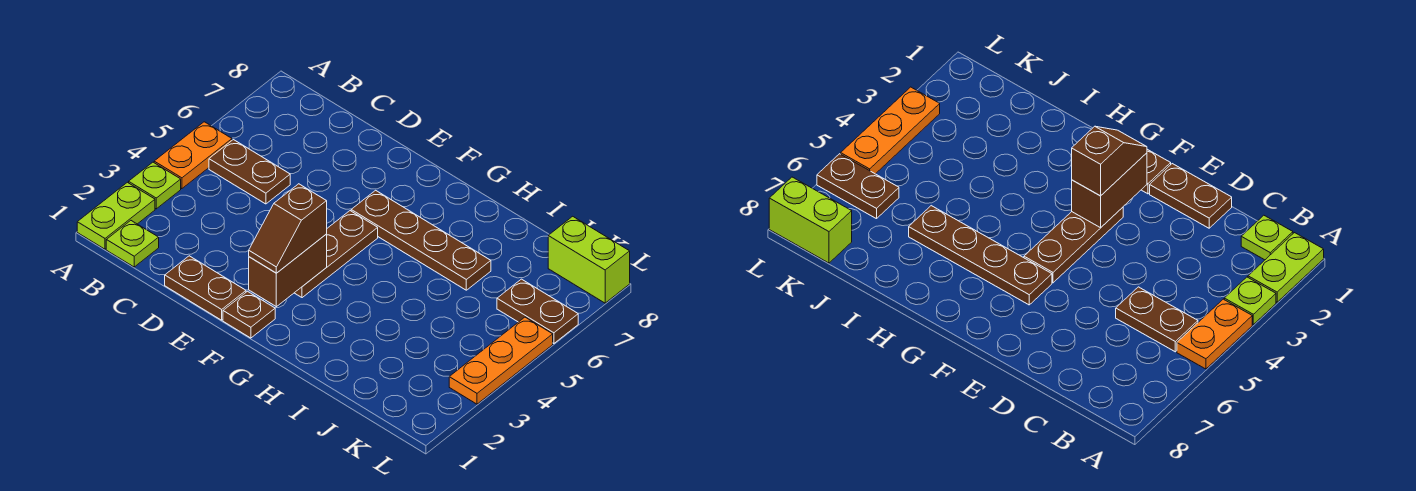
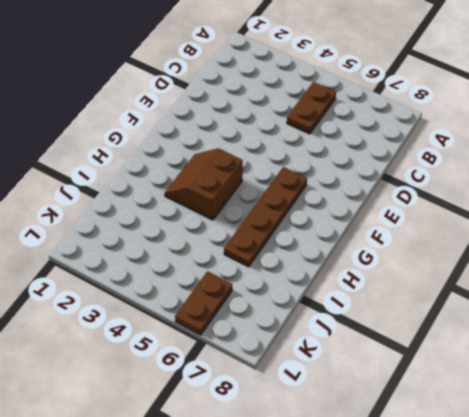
brown 2x2 slope [165,148,243,220] -> none
none -> lime 1x2 plate [77,182,155,249]
none -> lime 1x1 plate [129,162,181,209]
none -> orange 1x2 plate [154,122,232,189]

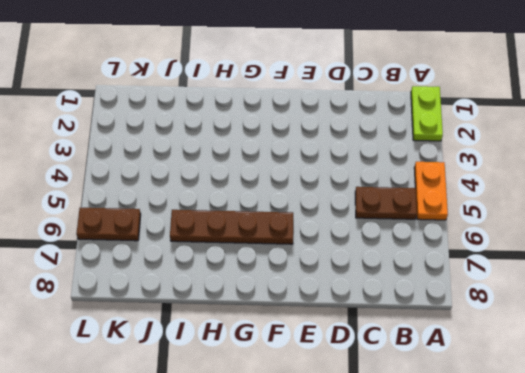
none -> lime 1x1 plate [129,162,181,209]
none -> lime 1x1 plate [106,221,159,267]
none -> brown 1x2 plate [165,256,246,320]

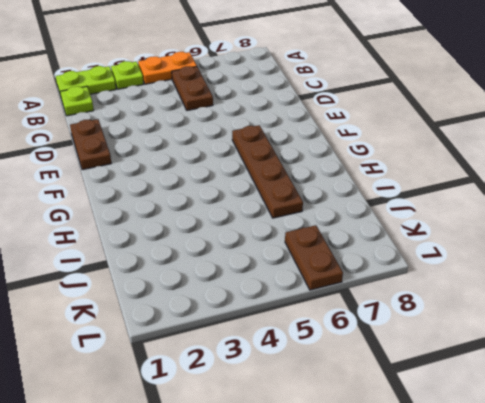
none -> brown 1x1 plate [223,291,275,338]
none -> brown 1x3 plate [295,211,378,298]
none -> lime 1x2 brick [548,216,630,303]

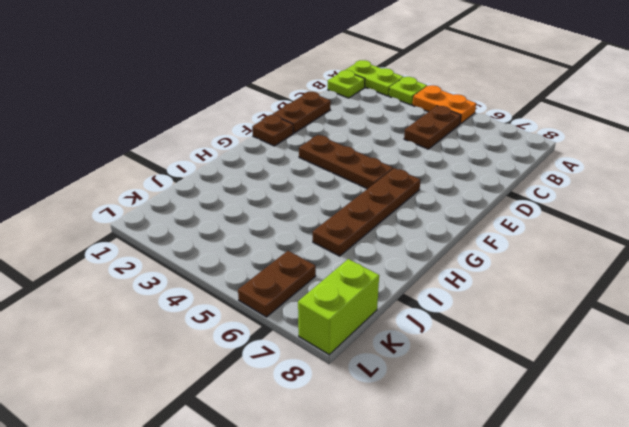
none -> orange 1x3 plate [449,317,553,404]
none -> brown 1x2 brick [249,234,327,307]
none -> brown 1x2 slope [249,184,327,273]

